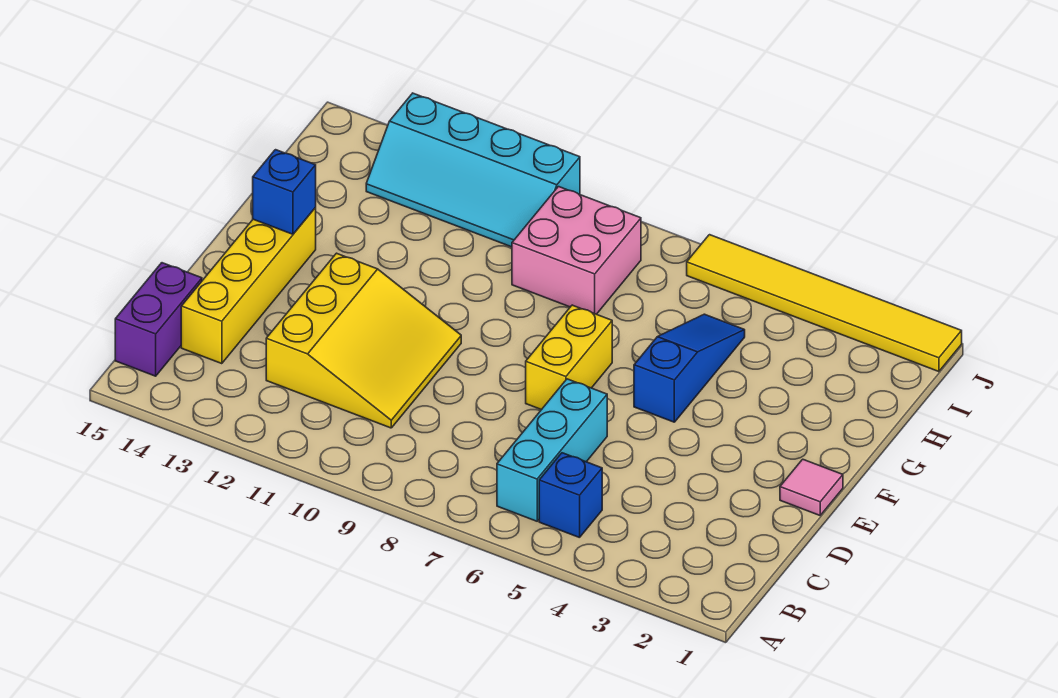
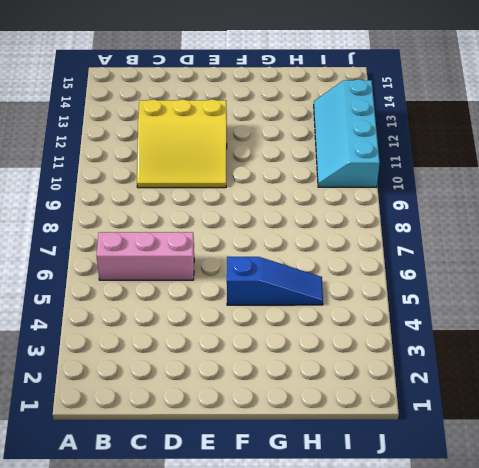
pink 1x3 brick [96,232,194,280] -> cyan 1x3 brick [497,379,607,521]
none -> blue 1x1 brick [539,453,602,538]
none -> purple 1x2 brick [115,263,202,376]
none -> yellow 1x4 brick [181,208,316,364]

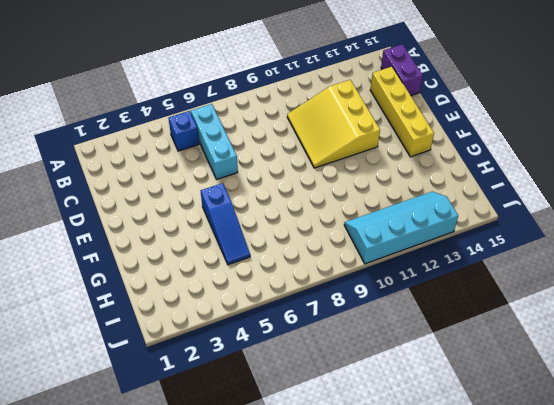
none -> pink 1x1 tile [780,459,843,515]
none -> yellow 1x2 brick [526,305,612,410]
none -> pink 2x2 brick [512,187,641,314]

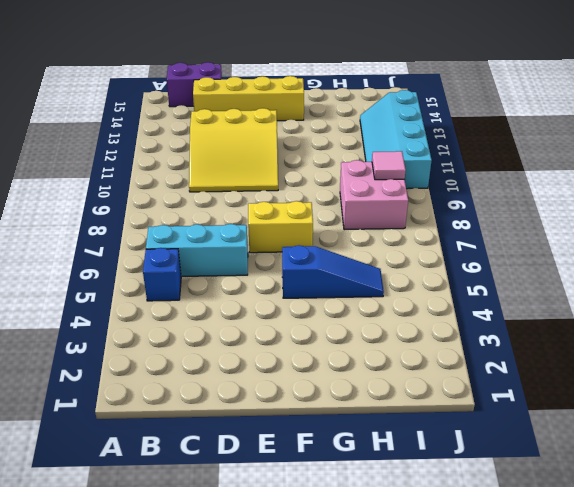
pink 1x1 tile [372,151,406,180] -> pink 1x1 tile moved to [780,459,843,515]
none -> yellow 1x6 tile [687,235,962,372]
none -> blue 1x1 brick [253,150,316,234]

